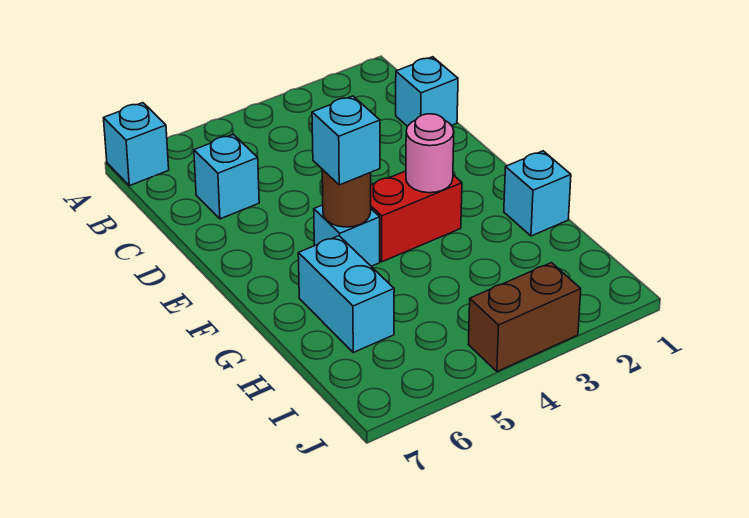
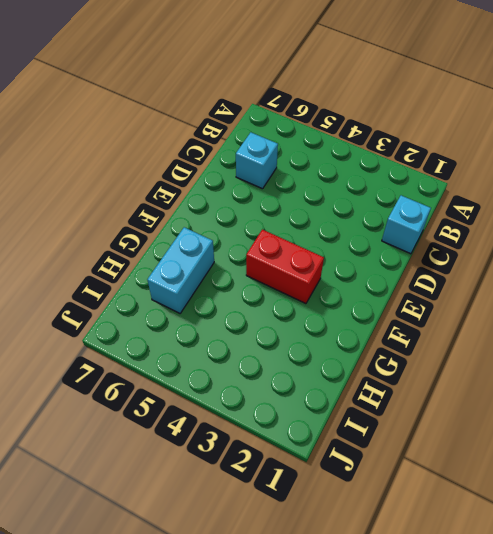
none -> cyan 1x1 brick [104,103,169,186]
none -> cyan 1x1 brick [314,205,380,266]

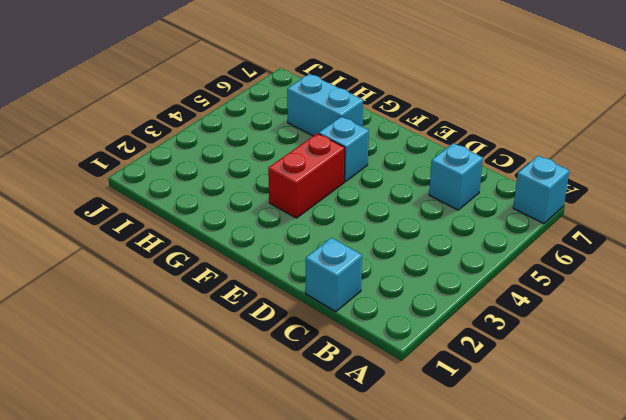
none -> cyan 1x1 brick [504,151,571,236]
none -> brown 1x2 brick [468,263,581,372]

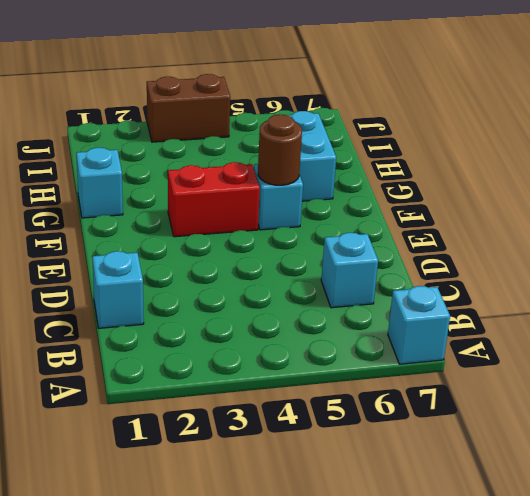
none -> pink 1x1 round brick [406,114,454,193]
none -> cyan 1x1 brick [312,96,380,185]

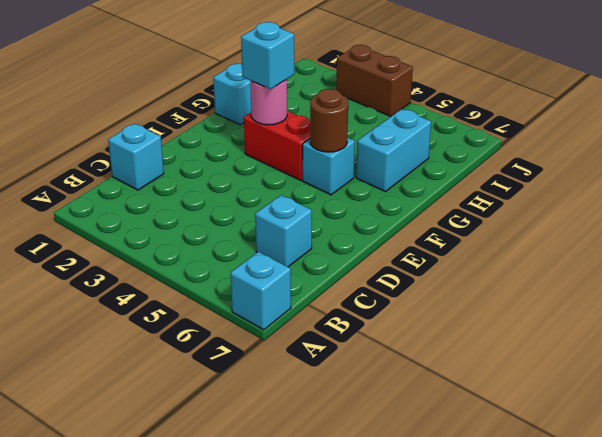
cyan 1x1 brick [241,22,294,89] -> cyan 1x1 brick moved to [312,96,380,185]

